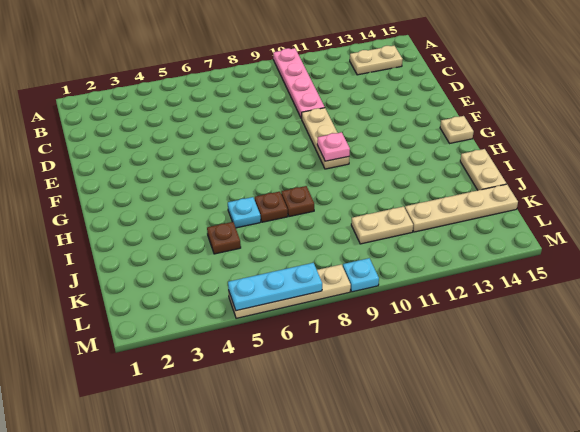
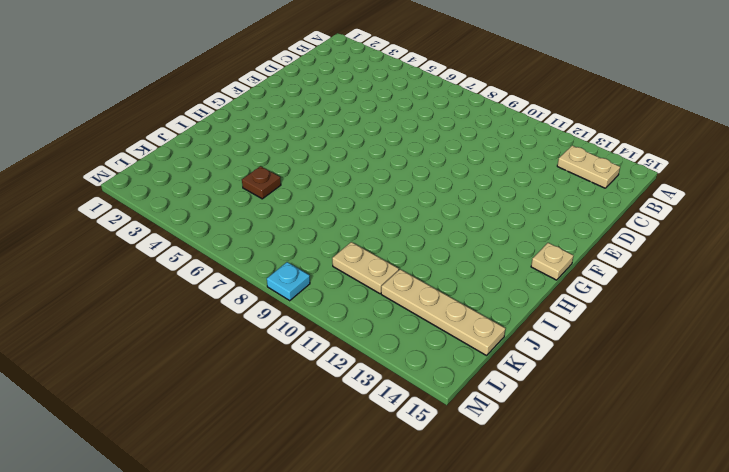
none -> pink 1x4 plate [273,48,325,119]
none -> tan 1x3 plate [302,108,349,169]
none -> cyan 1x1 plate [228,197,261,228]

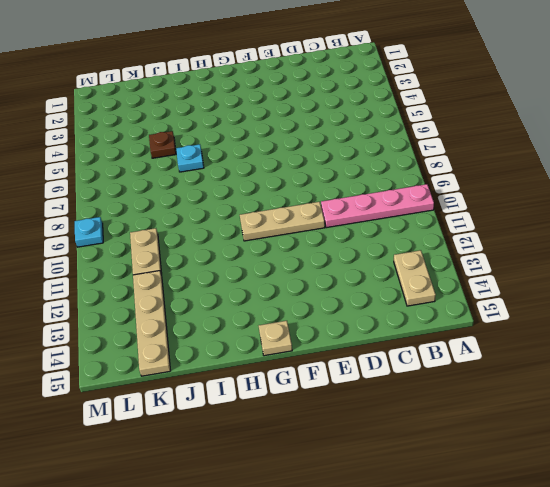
none -> brown 1x1 plate [255,192,288,222]
none -> brown 1x1 plate [281,186,314,217]
none -> tan 1x2 plate [460,149,506,190]

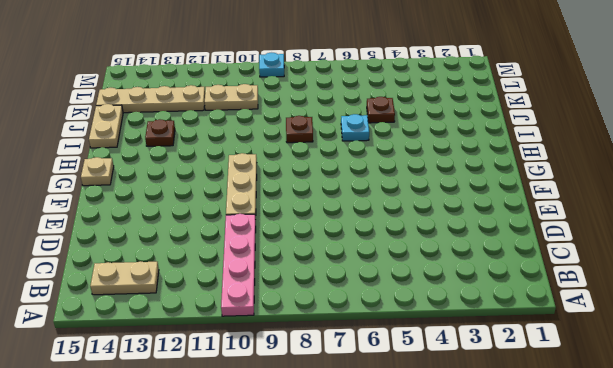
brown 1x1 plate [145,119,175,146] -> brown 1x1 plate moved to [255,192,288,222]
none -> tan 1x4 plate [228,264,351,318]
none -> pink 1x1 plate [317,132,350,161]
none -> cyan 1x3 plate [228,263,322,311]

